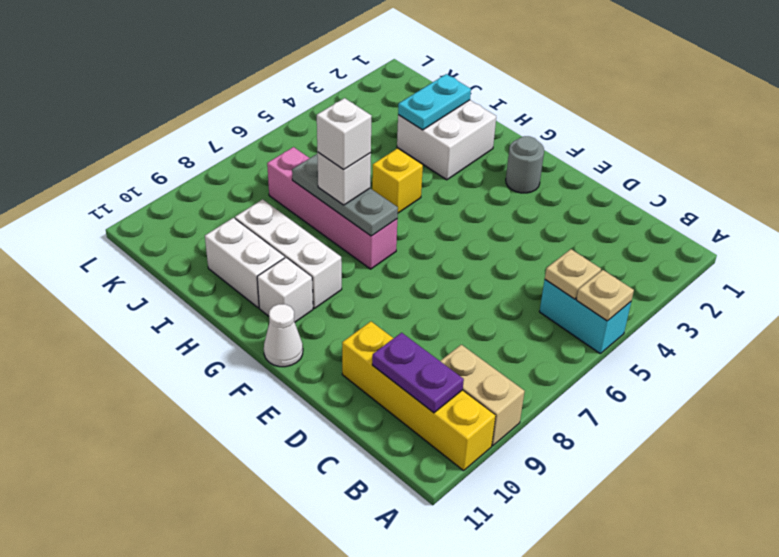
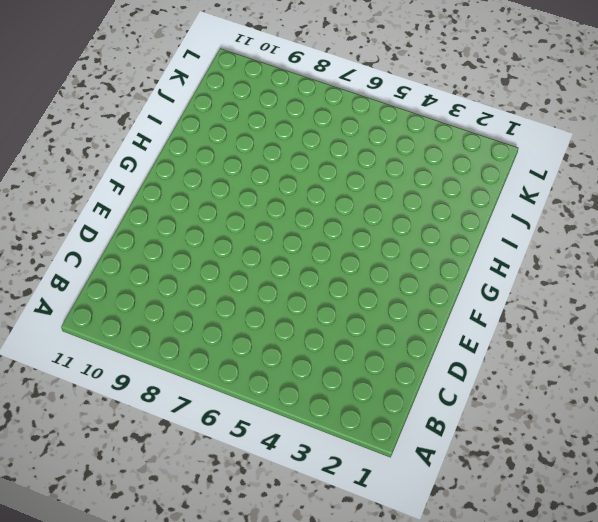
none -> cyan 1x2 brick [540,280,631,354]
none -> tan 1x2 brick [440,345,525,446]
none -> yellow 1x4 brick [342,322,496,471]

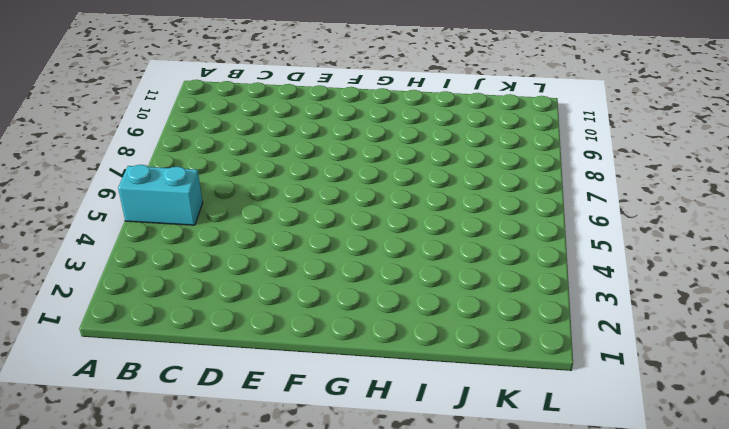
none -> tan 1x2 brick [440,345,525,446]
none -> yellow 1x4 brick [342,322,496,471]
none -> grey 1x1 round brick [506,136,544,193]

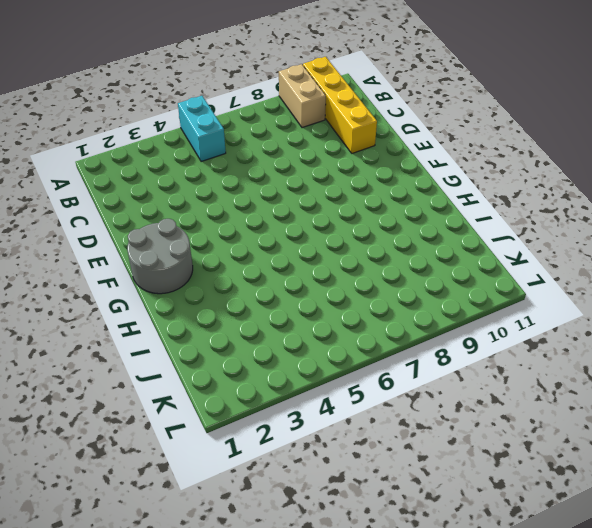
grey 2x2 round brick [127,219,193,294] -> grey 1x1 round brick [506,136,544,193]
none -> white 1x1 cone [264,304,303,367]
none -> pink 1x4 brick [267,147,397,269]
none -> white 1x3 brick [235,199,342,308]

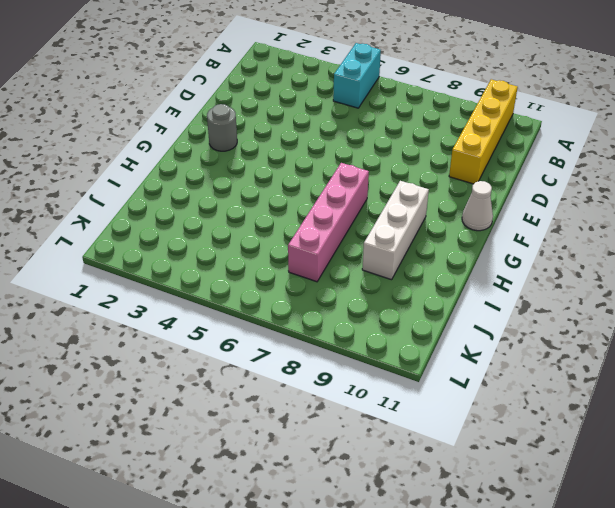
none -> tan 1x2 brick [440,345,525,446]
none -> white 1x1 brick [257,258,313,322]
none -> white 2x2 brick [397,100,496,180]

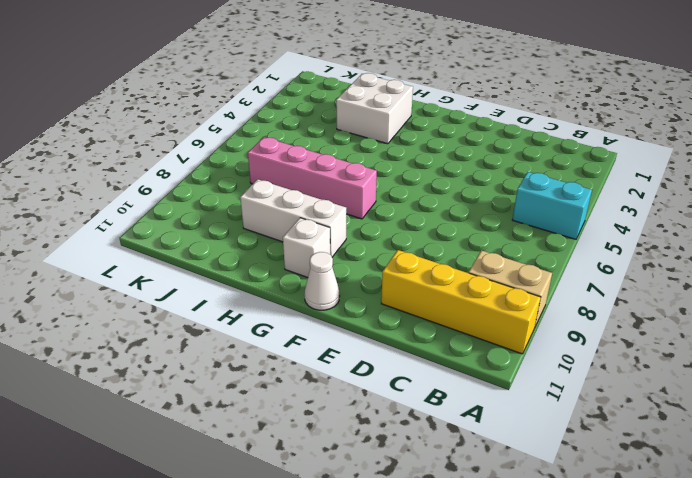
none -> grey 1x1 round brick [506,136,544,193]
none -> yellow 1x1 brick [372,148,423,213]
none -> white 1x2 brick [205,218,285,308]

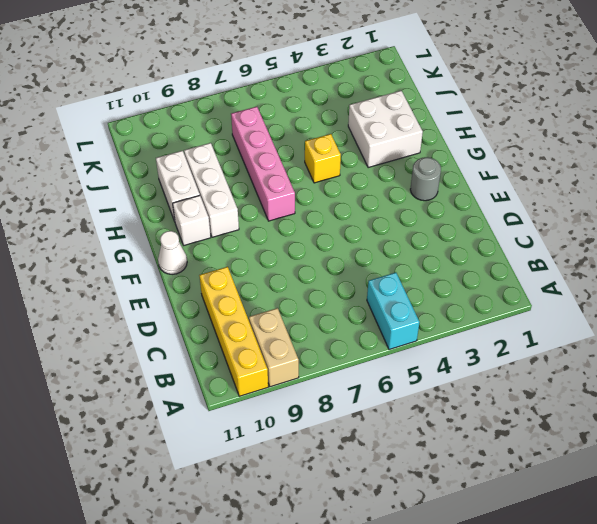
none -> tan 1x1 plate [576,270,634,321]
none -> tan 1x1 plate [545,249,601,299]
none -> purple 1x2 plate [372,333,464,413]

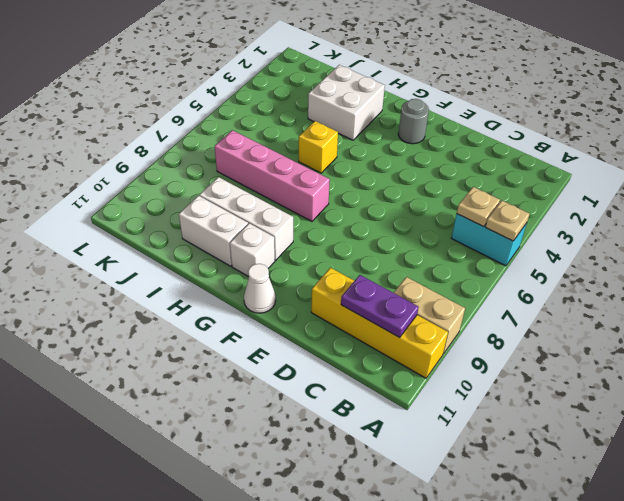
none -> grey 1x3 plate [292,154,398,236]
none -> cyan 1x2 plate [398,74,471,130]
none -> white 1x1 brick [317,152,371,205]

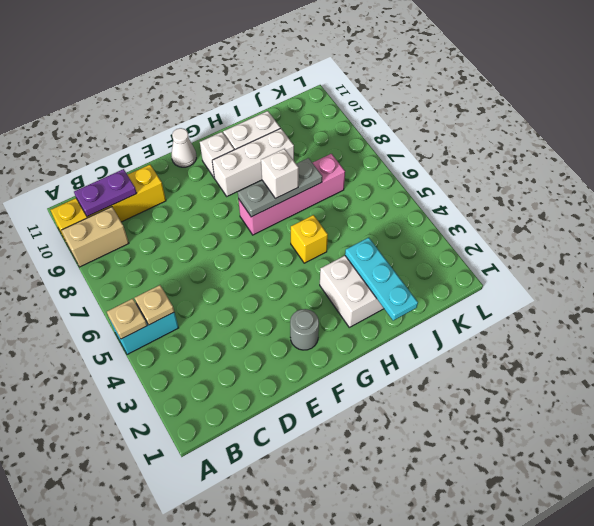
cyan 1x3 plate [345,238,418,321] -> cyan 1x2 plate [398,74,471,130]
none -> white 1x1 brick [317,98,372,170]

